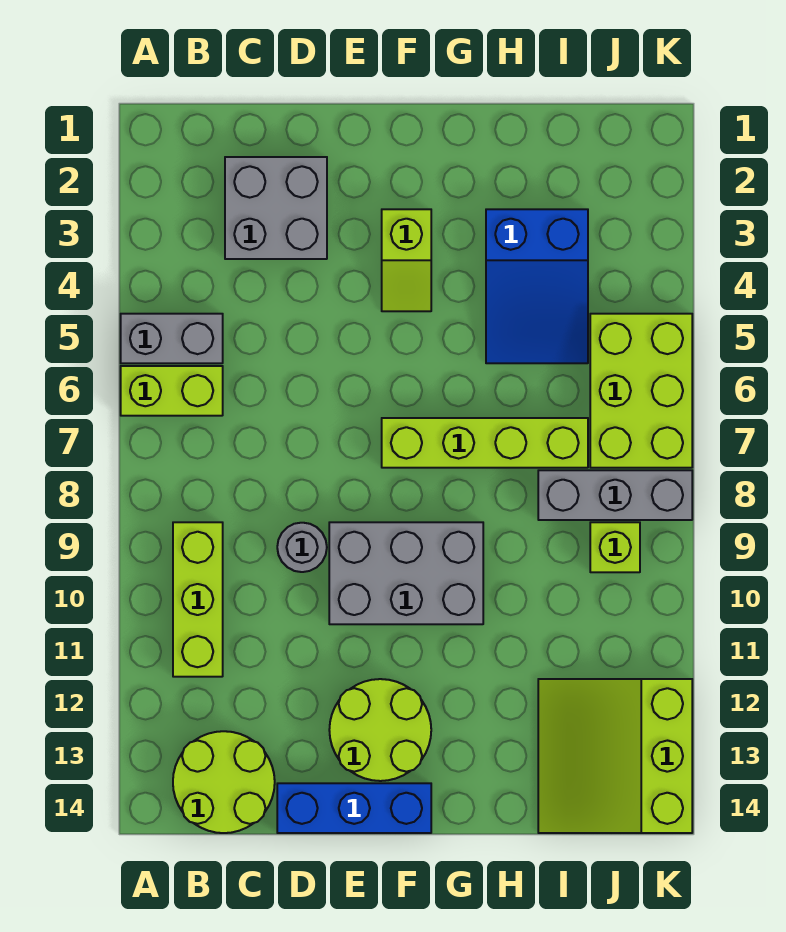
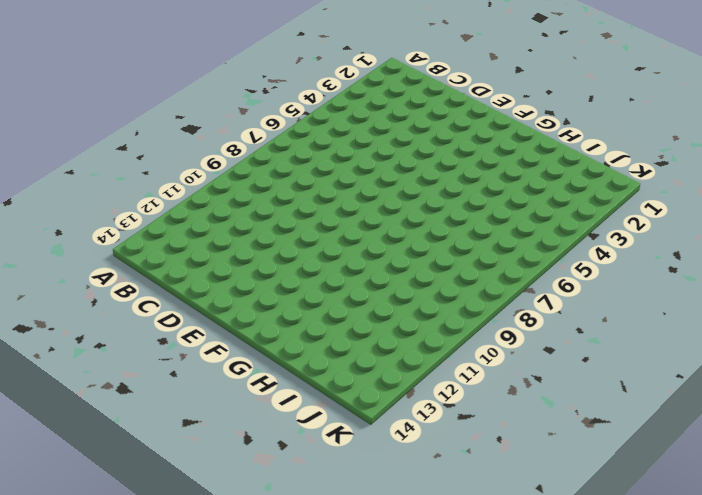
none -> grey 1x2 brick [121,314,223,363]
none -> lime 1x2 brick [121,366,223,416]
none -> lime 1x3 brick [173,522,223,677]

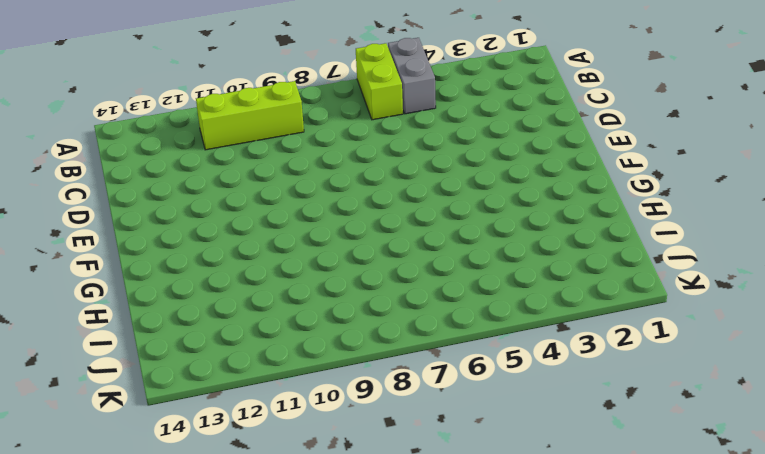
none -> lime 2x2 round brick [173,731,275,833]
none -> grey 2x2 brick [225,157,327,259]
none -> grey 1x1 round brick [277,523,327,572]

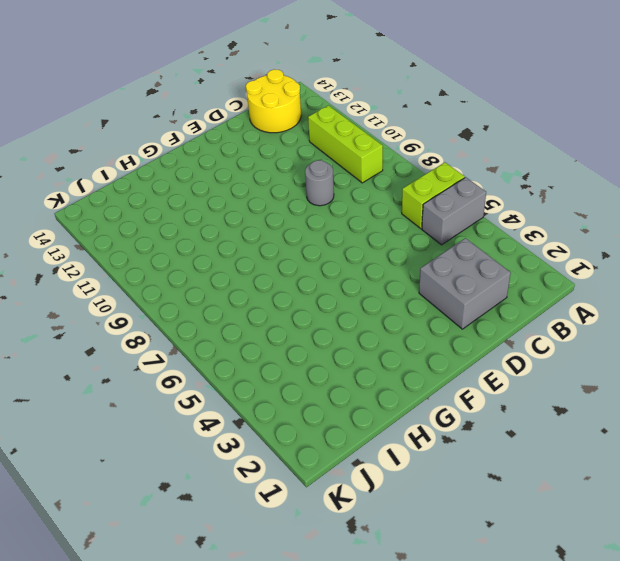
yellow 2x2 round brick [246,69,301,133] -> lime 2x2 round brick [173,731,275,833]
none -> blue 1x3 brick [277,783,431,833]
none -> grey 2x3 brick [329,522,483,624]
none -> lime 2x2 round brick [329,679,431,781]

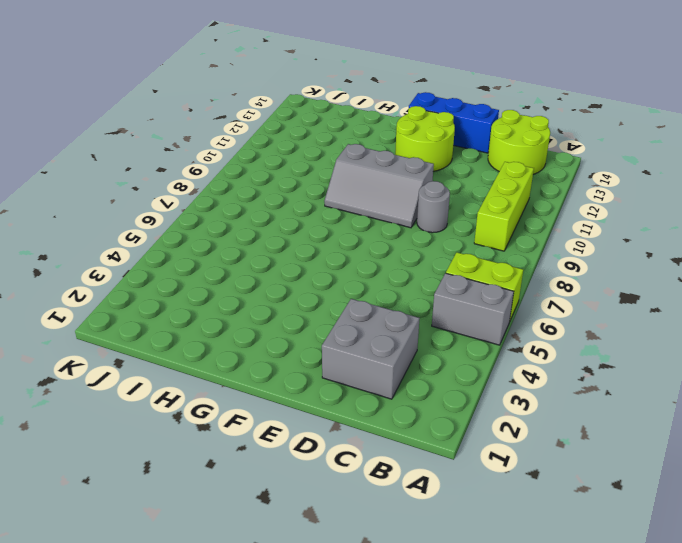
grey 2x3 slope [324,144,434,228] -> grey 2x3 brick [329,522,483,624]
none -> lime 1x2 slope [382,209,431,311]
none -> lime 1x4 brick [382,418,588,468]
none -> blue 2x3 slope [486,209,588,363]

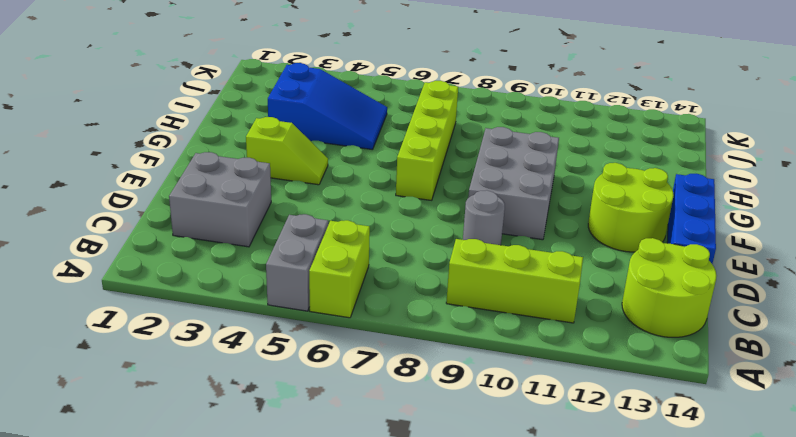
none -> grey 1x3 brick [538,470,692,520]
none -> lime 3x3 slope [538,679,692,833]
none -> lime 2x3 brick [590,314,692,468]

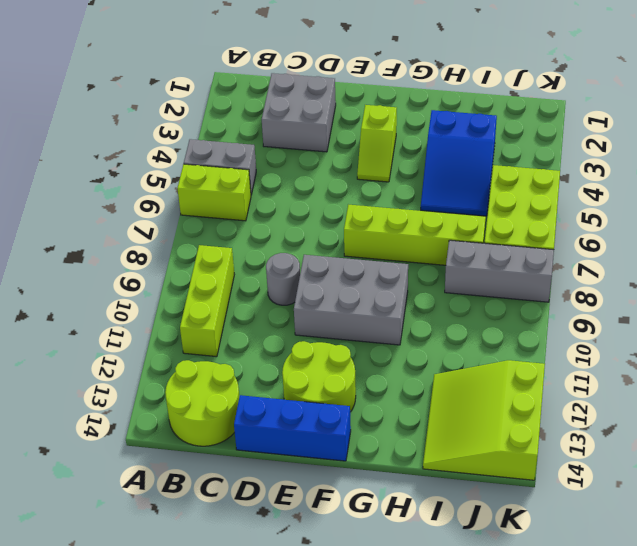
none -> lime 1x1 brick [590,522,640,572]

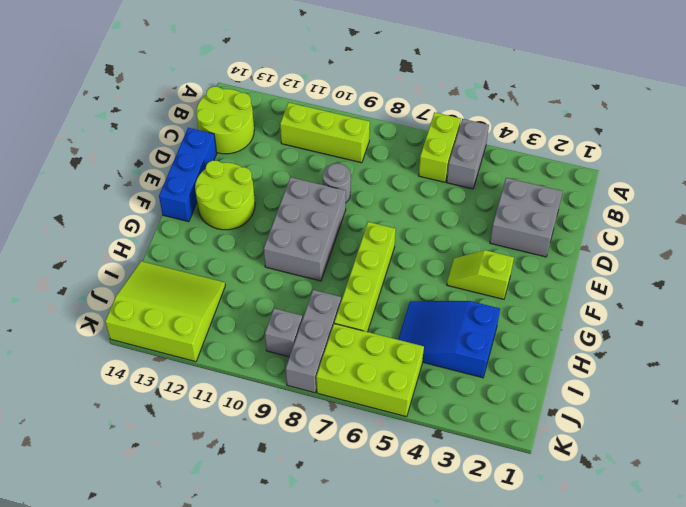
grey 1x1 brick [265,308,303,357] -> lime 1x1 brick [590,522,640,572]

